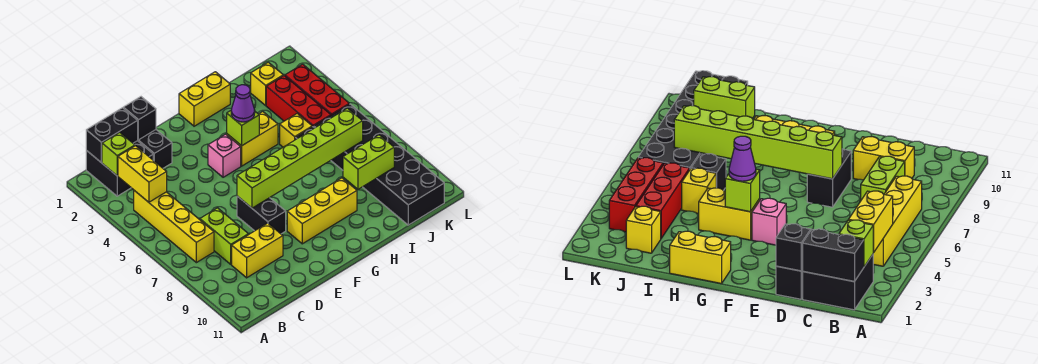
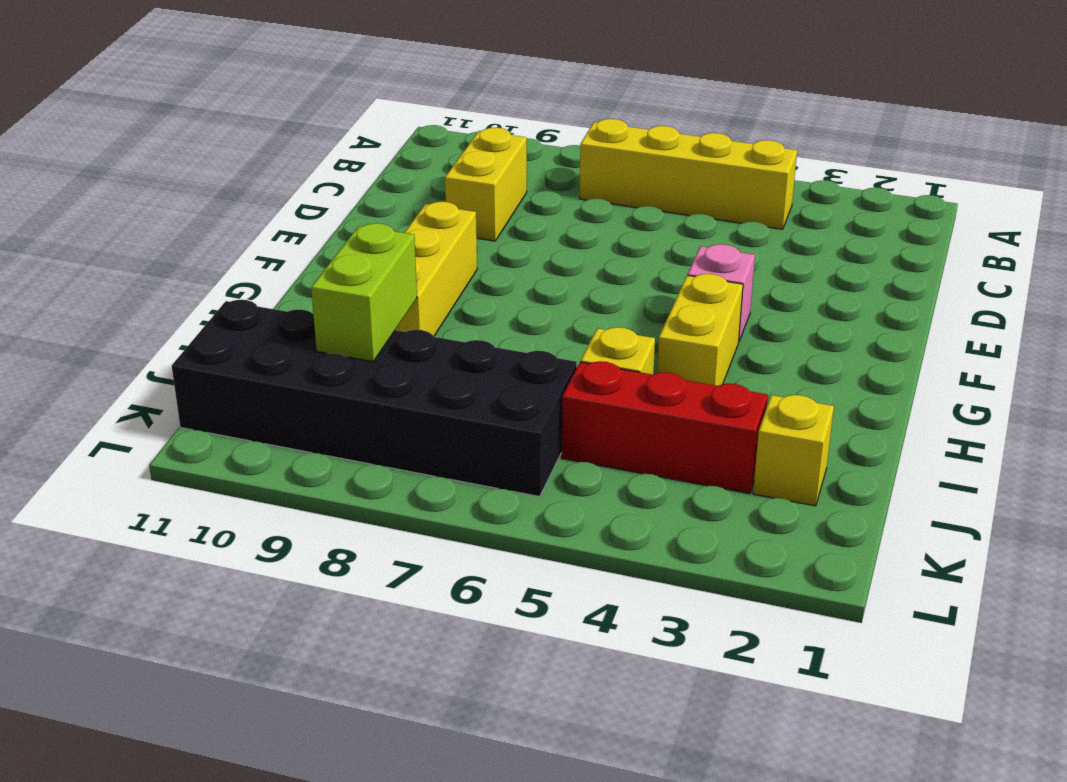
none -> black 2x2 brick [86,141,153,196]
none -> lime 1x2 brick [200,208,248,264]
none -> black 1x2 brick [138,130,172,168]

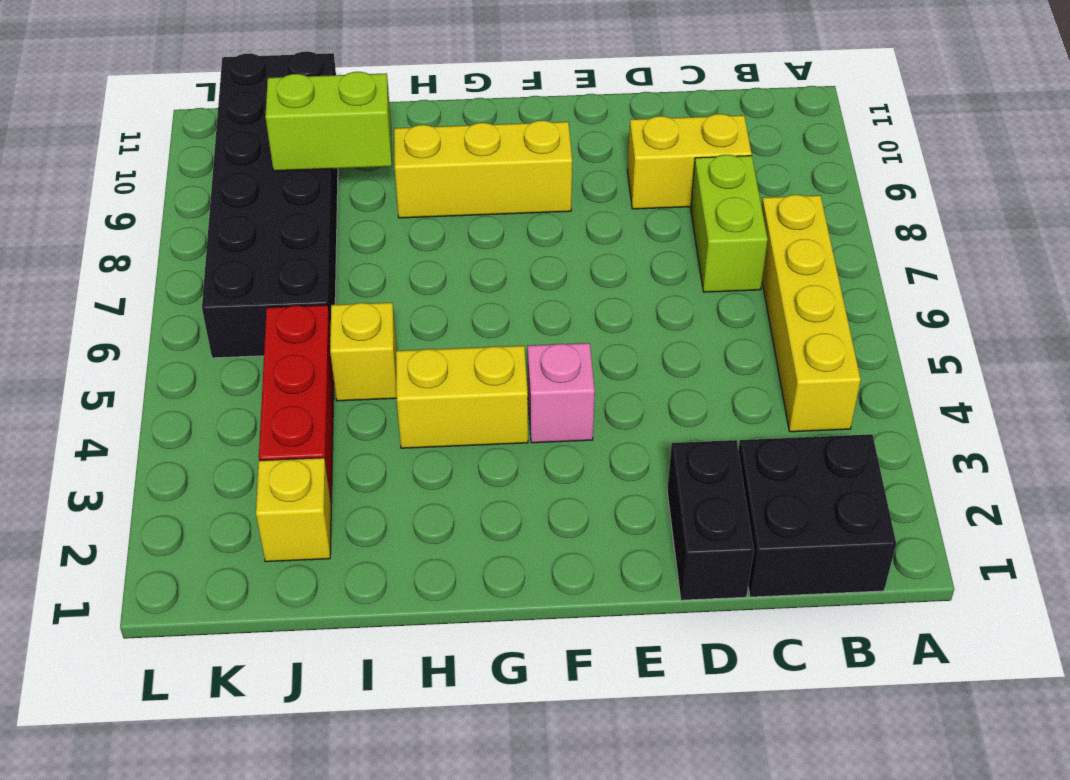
none -> black 1x2 brick [237,196,286,234]
none -> yellow 1x2 brick [179,72,230,126]
none -> black 1x1 brick [692,154,726,191]

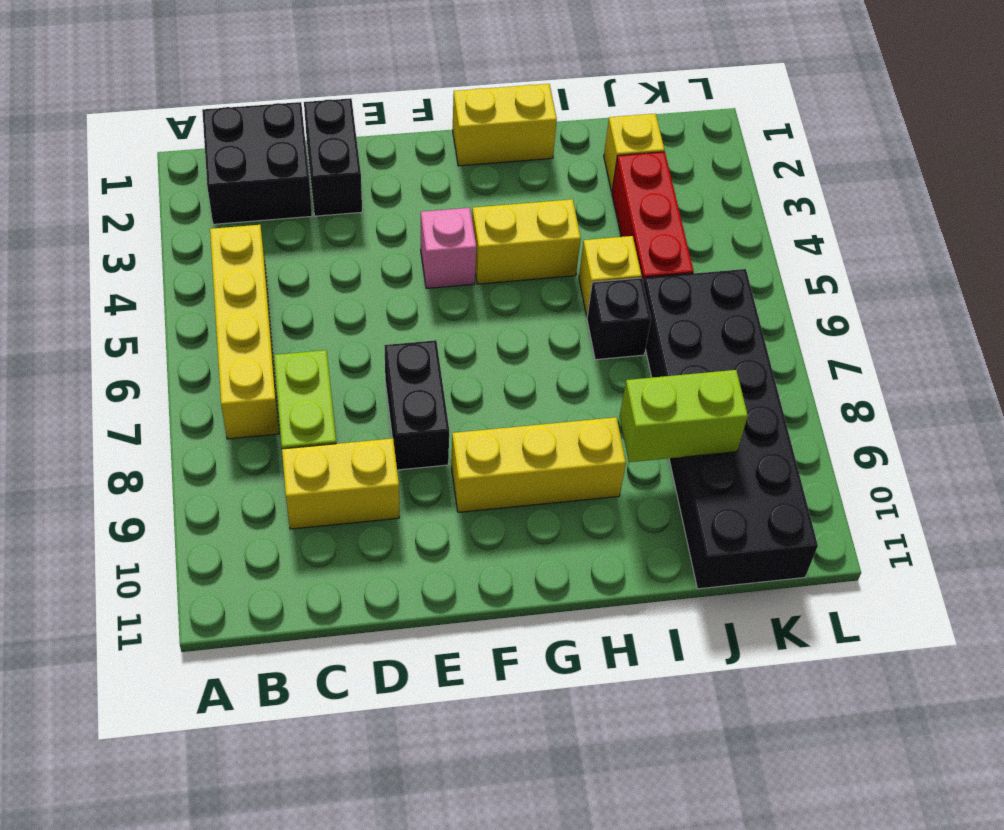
none -> red 1x3 brick [285,64,349,115]
none -> black 1x2 brick [86,108,138,163]
none -> lime 1x1 brick [102,132,135,176]

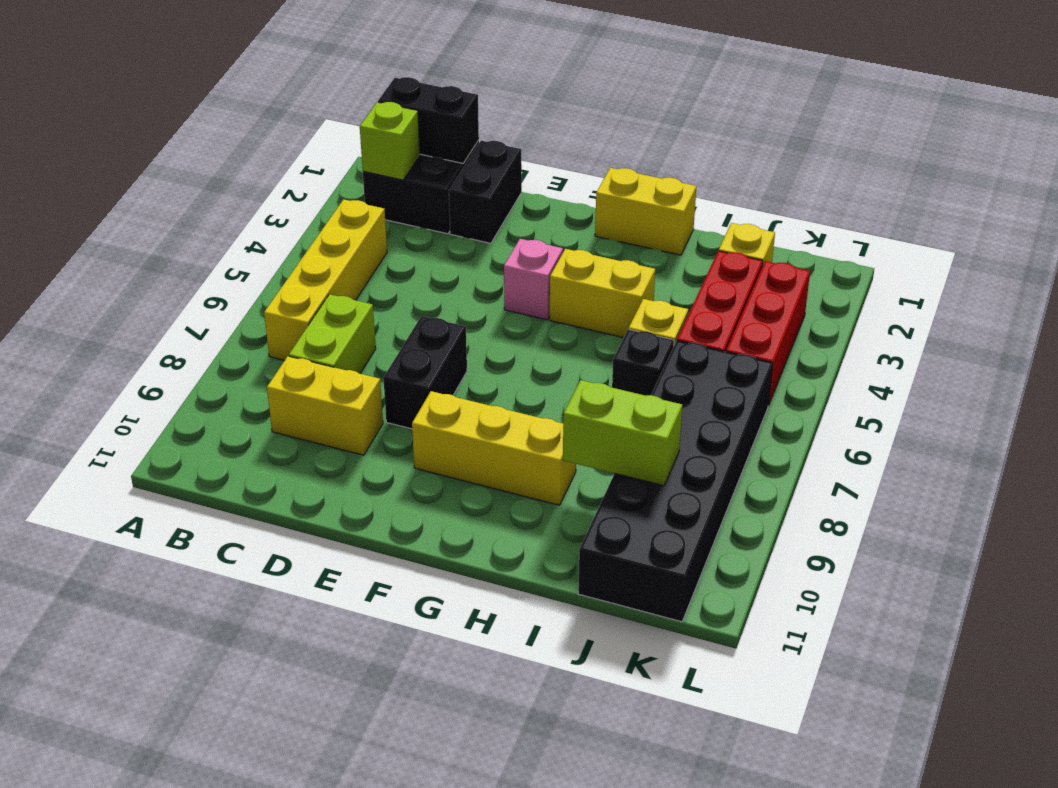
none -> yellow 1x2 brick [118,146,167,202]
none -> black 1x1 brick [123,97,156,140]
none -> lime 1x6 brick [237,108,363,208]

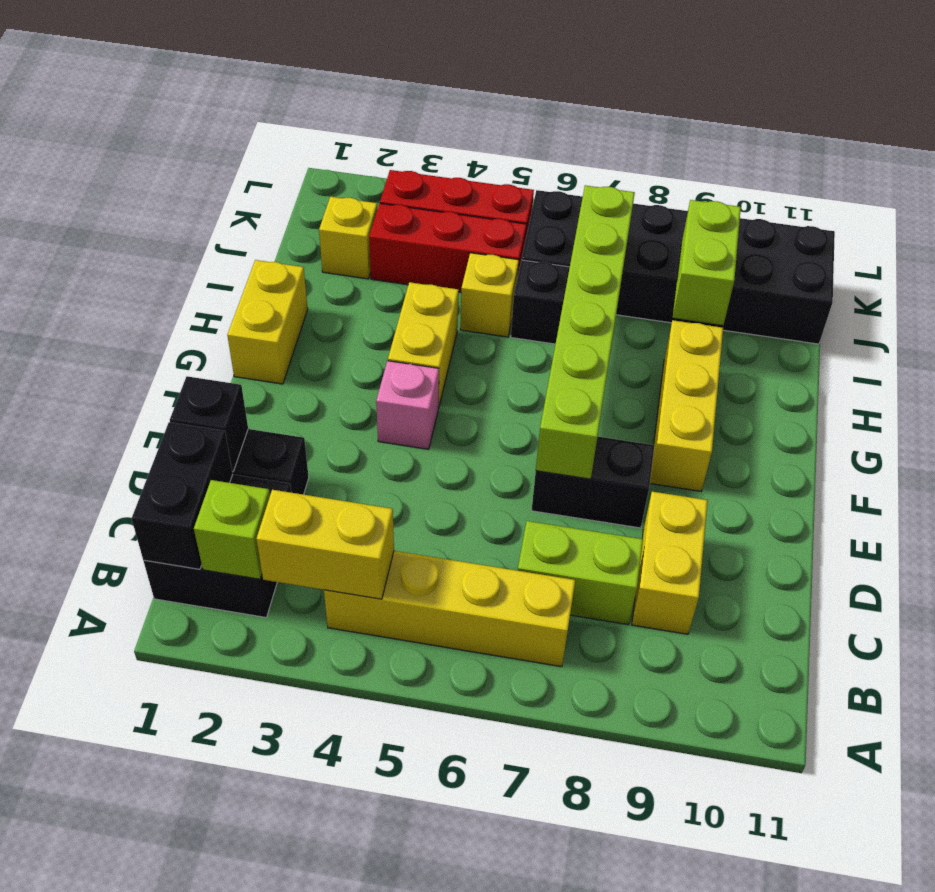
none -> lime 1x1 brick [227,111,259,146]
none -> purple 1x1 cone [231,85,255,122]

